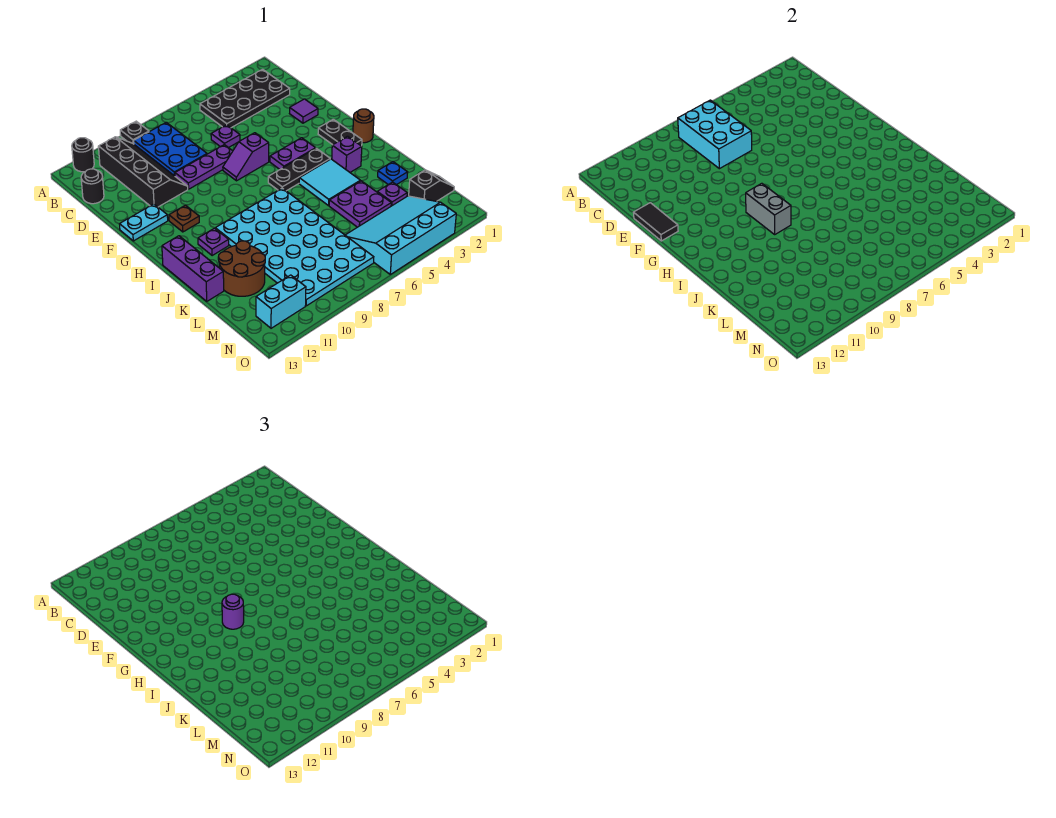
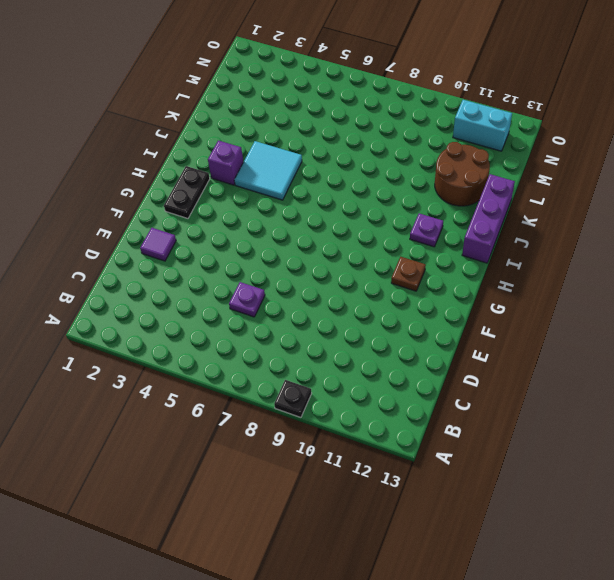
none -> black 1x1 round brick [72,138,94,172]
none -> black 2x4 plate [200,69,290,128]
none -> blue 2x3 plate [134,122,207,176]
none -> black 2x4 slope [98,137,188,207]

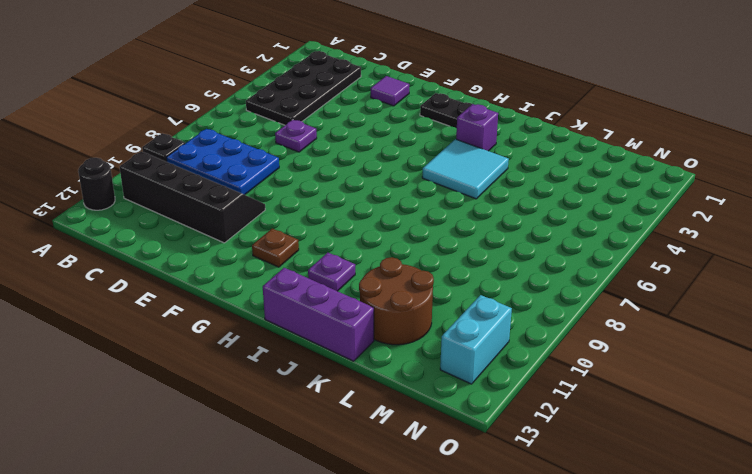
none -> black 1x1 round brick [81,169,104,204]
none -> purple 1x3 plate [175,145,233,189]
none -> purple 1x2 slope [223,133,269,181]
none -> cyan 1x2 plate [120,204,168,241]

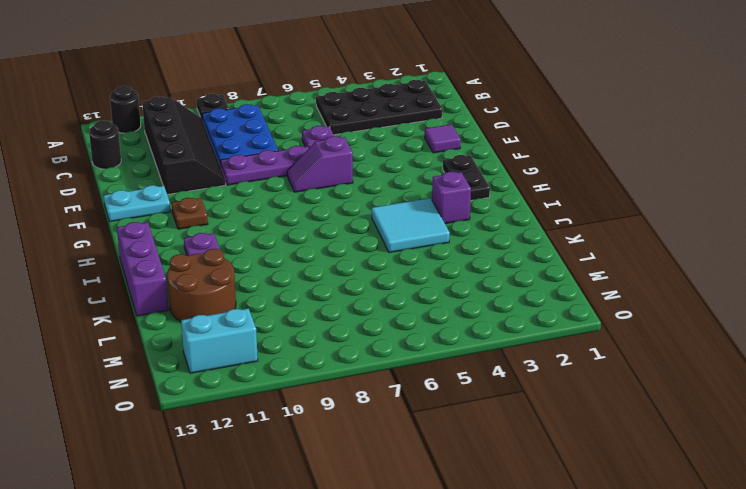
none -> purple 1x2 plate [270,138,316,169]
none -> brown 1x1 round brick [353,109,374,143]
none -> black 1x3 plate [268,148,330,191]
none -> cyan 4x6 plate [215,188,374,306]

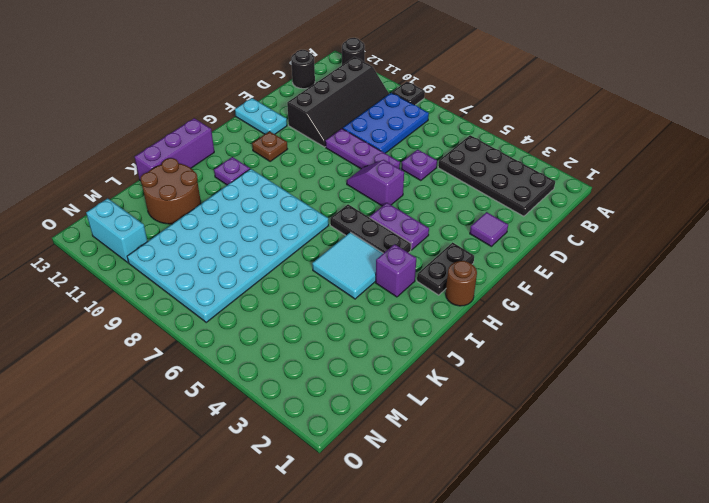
none -> blue 1x1 plate [378,162,408,185]
none -> purple 2x2 plate [329,181,391,227]
none -> purple 1x1 plate [377,182,407,206]
none -> black 1x2 slope [409,170,454,201]

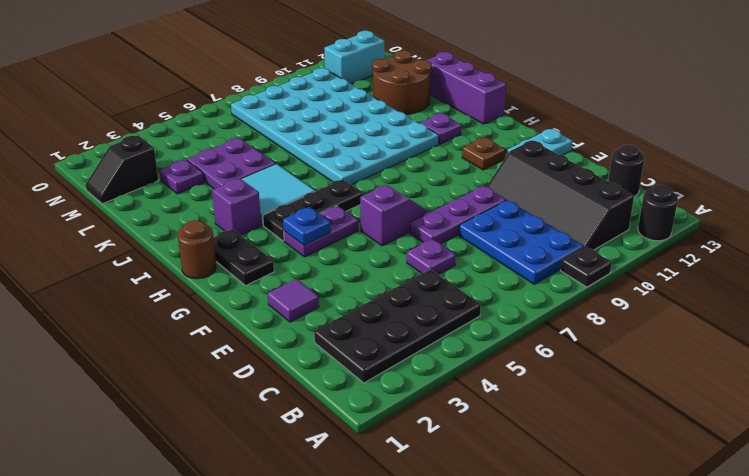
blue 1x1 plate [283,207,331,246] -> blue 1x1 plate moved to [378,162,408,185]
none -> cyan 3x4 slope [346,196,456,274]
none -> cyan 2x3 brick [678,100,752,169]
none -> black 1x2 tile [633,203,678,241]
none -> grey 1x2 brick [746,183,791,234]

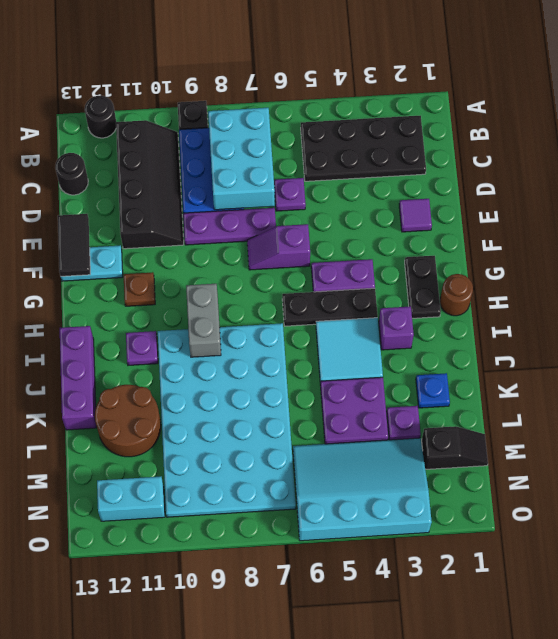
none -> purple 1x1 round brick [222,594,244,629]

